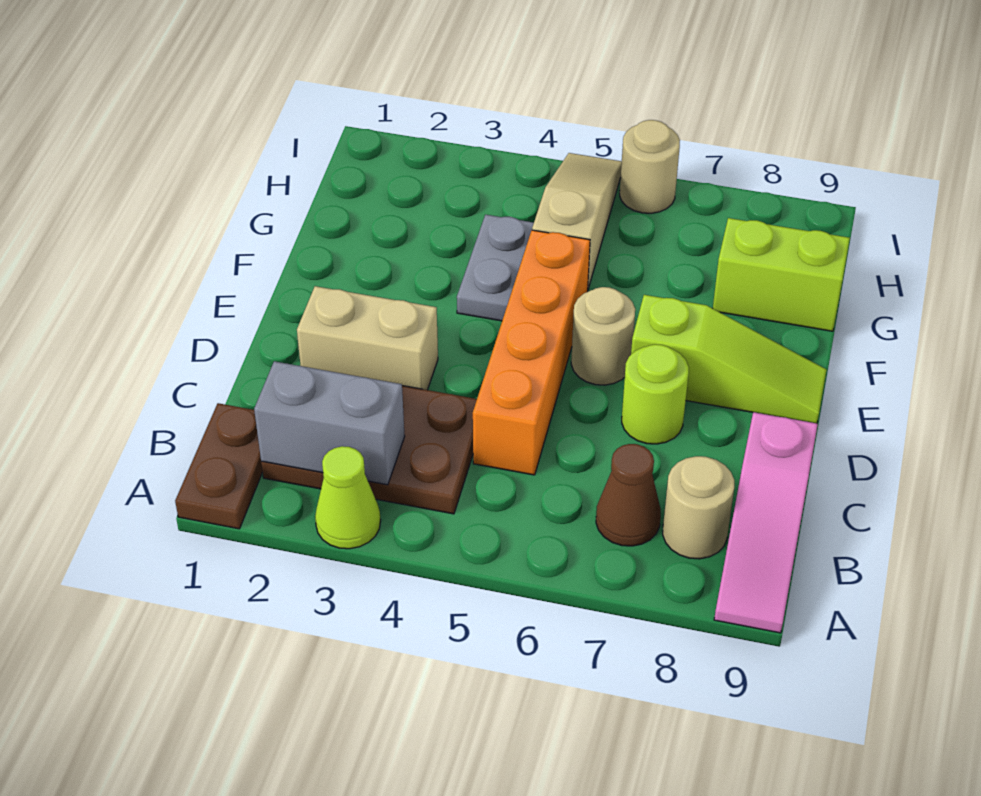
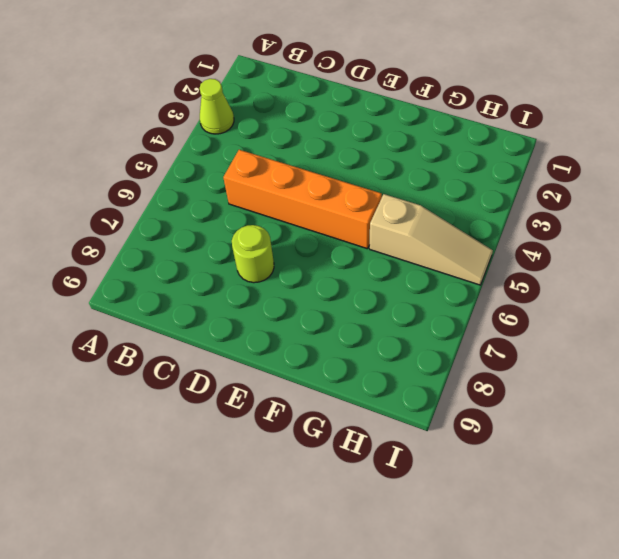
none -> brown 1x2 plate [175,403,263,529]
none -> pink 1x3 slope [714,412,818,633]
none -> brown 2x3 plate [261,386,477,514]

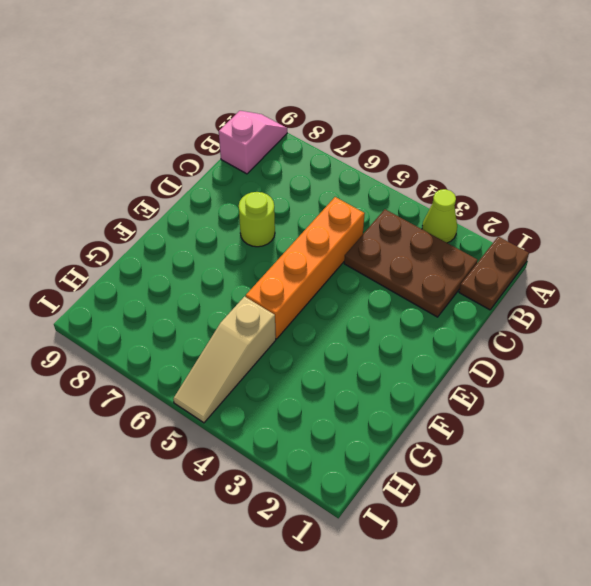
pink 1x2 slope [219,111,287,174] -> pink 1x3 slope [714,412,818,633]
none -> brown 1x1 cone [596,444,661,546]
none -> tan 1x1 round brick [663,456,734,559]
none -> tan 1x2 brick [297,286,438,390]

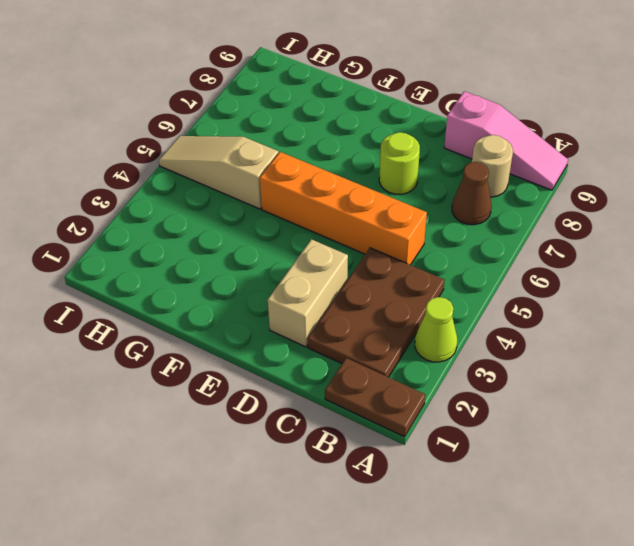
none -> tan 1x1 round brick [571,287,635,385]
none -> lime 1x3 slope [631,295,826,423]
none -> grey 1x2 plate [457,215,534,321]

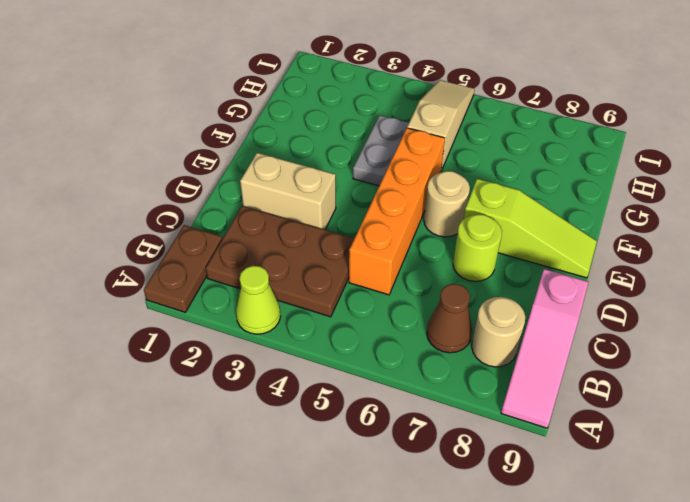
none -> lime 1x2 brick [713,218,850,331]
none -> tan 1x1 round brick [620,120,680,213]
none -> grey 1x2 brick [254,361,405,485]

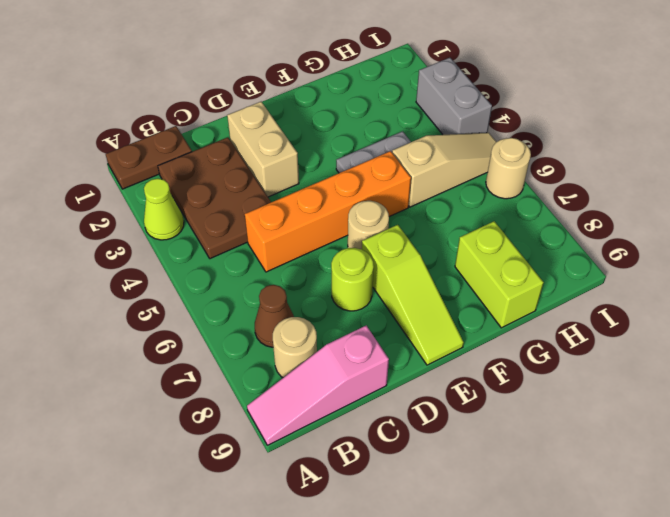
grey 1x2 brick [416,58,492,135] -> grey 1x2 brick moved to [254,361,405,485]

